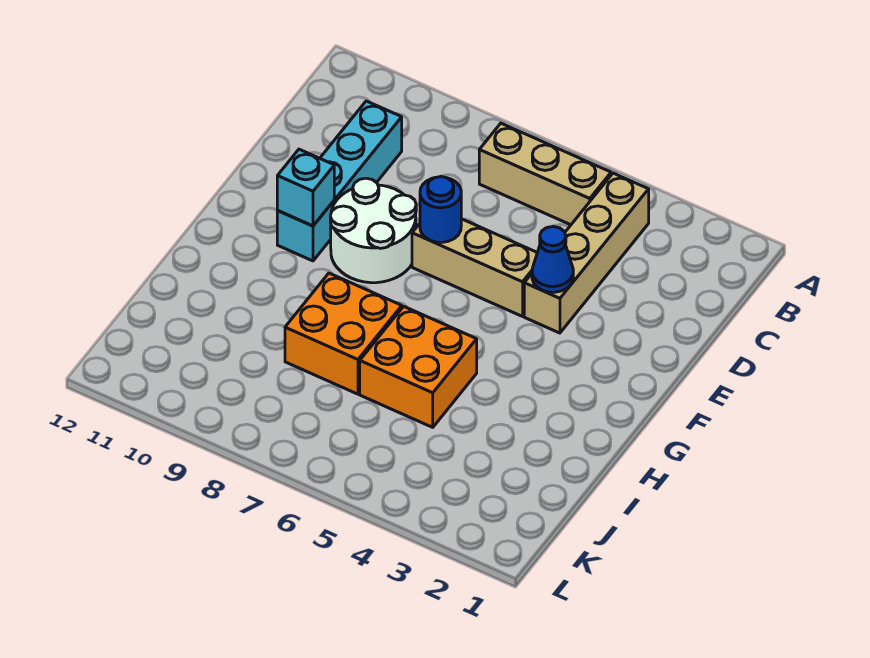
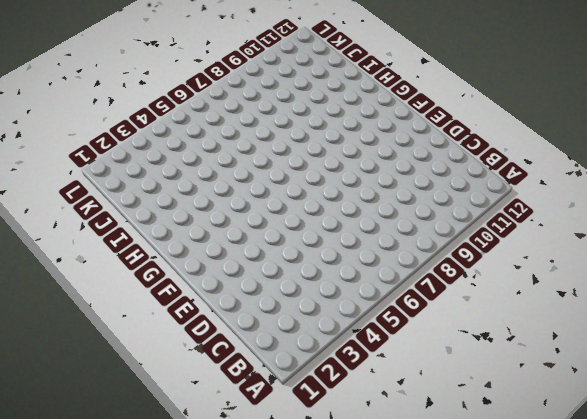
none -> tan 1x4 brick [524,173,649,333]
none -> tan 1x3 brick [479,123,611,225]

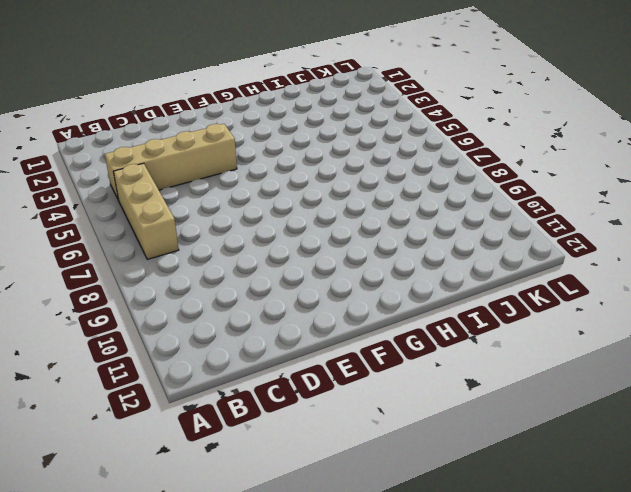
none -> cyan 1x4 brick [277,101,402,261]
none -> tan 1x3 brick [412,219,537,316]

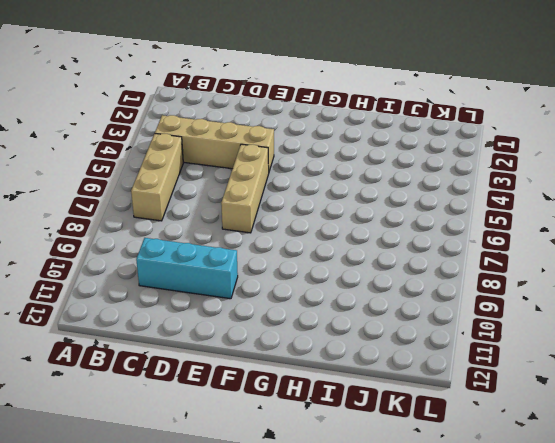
cyan 1x3 brick [136,238,238,299] -> cyan 1x4 brick [277,101,402,261]
none -> white 2x2 round brick [330,178,416,283]
none -> orange 2x2 brick [360,306,477,427]

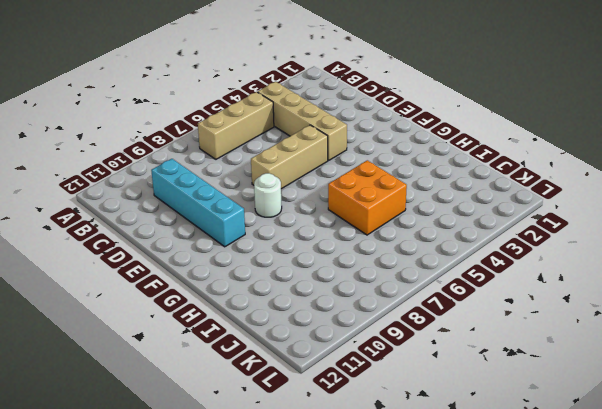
white 1x1 round brick [254,173,282,217] -> white 2x2 round brick [330,178,416,283]
none -> orange 2x2 brick [285,273,402,394]
none -> blue 1x1 cone [532,227,573,292]

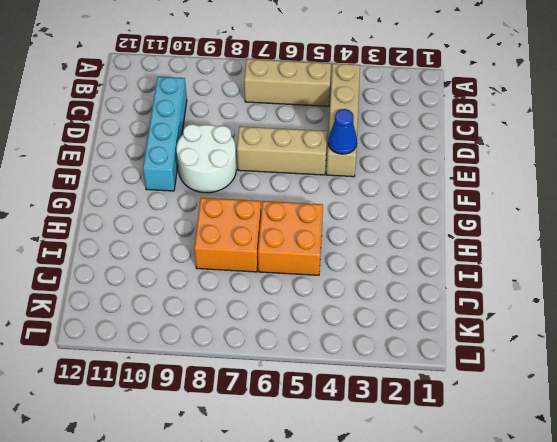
none -> blue 1x1 round brick [420,177,461,242]
none -> cyan 1x1 brick [277,149,334,226]

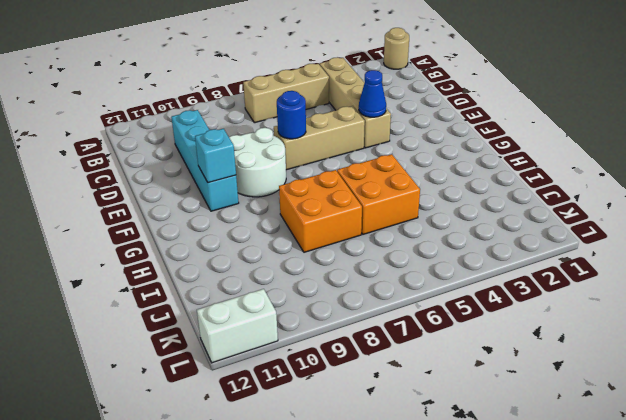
tan 1x1 round brick [384,28,409,69] -> none
white 1x2 brick [197,289,278,363] -> none

